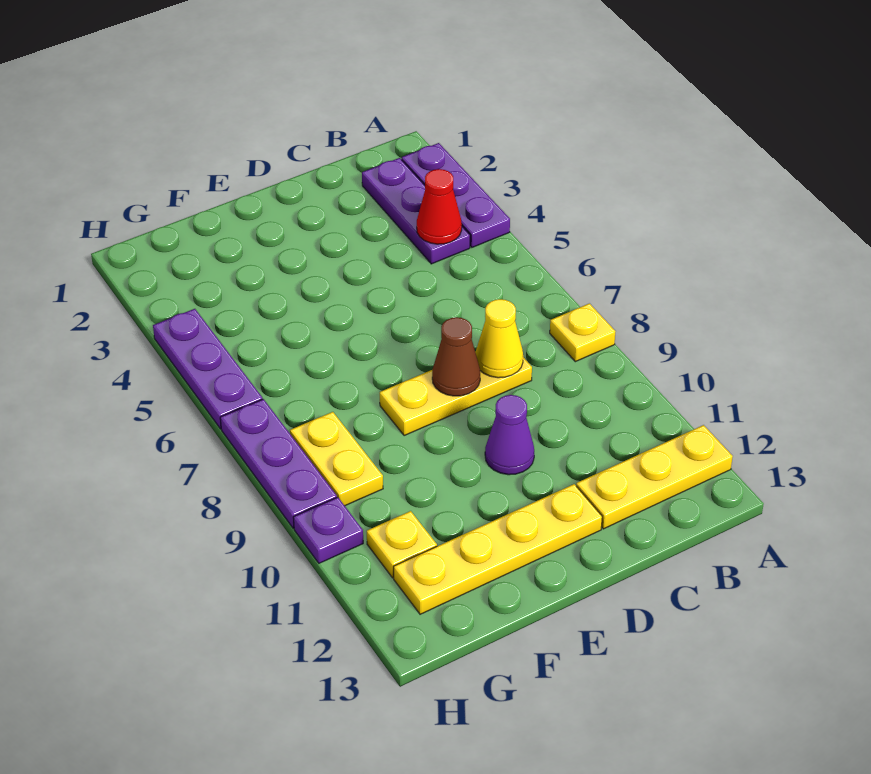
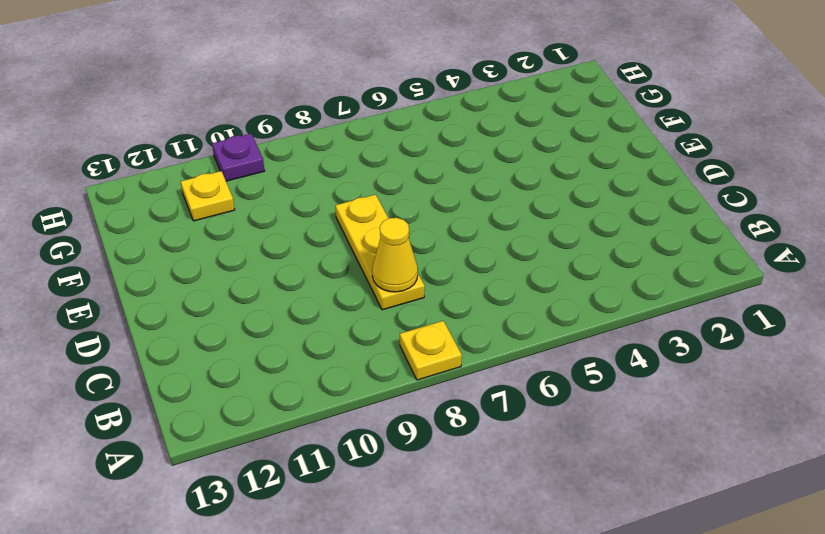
none -> purple 1x3 plate [402,143,510,247]
none -> yellow 1x3 plate [576,425,733,529]
none -> purple 1x3 plate [362,158,470,264]

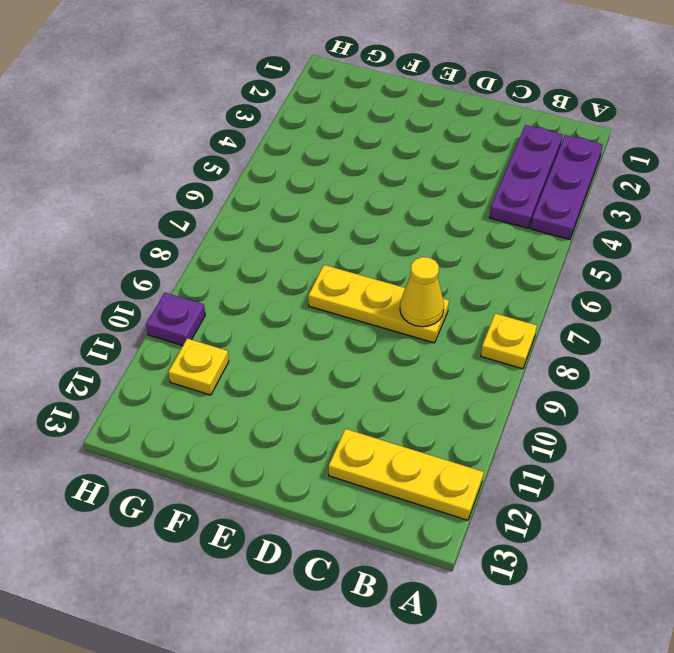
none -> purple 1x1 cone [485,395,534,475]
none -> yellow 1x4 plate [394,484,602,614]
none -> yellow 1x2 plate [290,412,383,506]

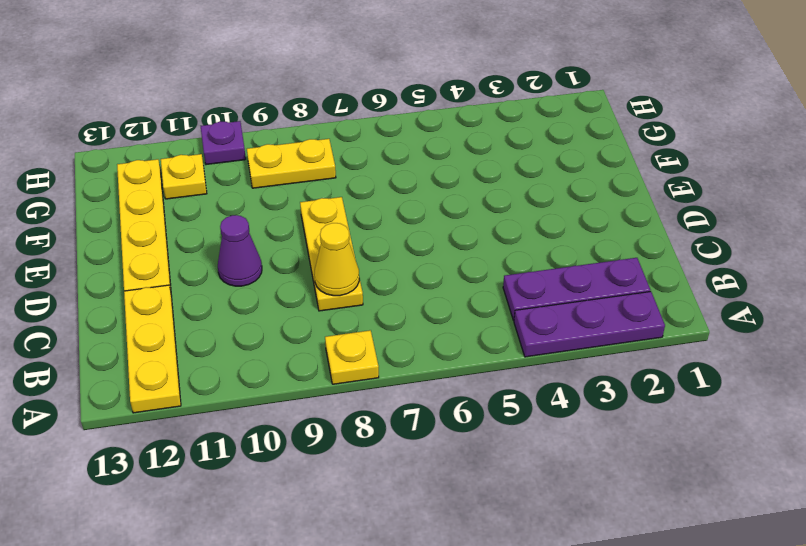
none -> purple 1x3 plate [153,309,263,429]
none -> purple 1x3 plate [220,399,337,528]
none -> red 1x1 cone [417,169,462,244]

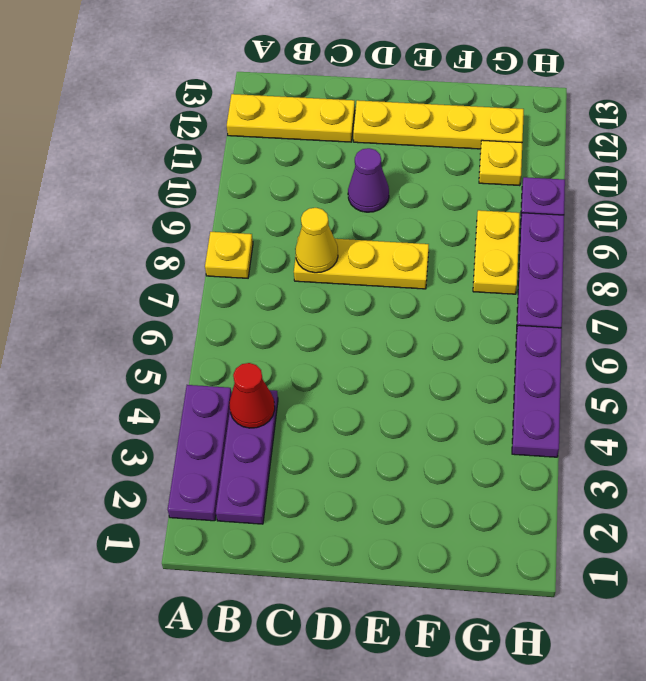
none -> brown 1x1 cone [432,317,480,396]

